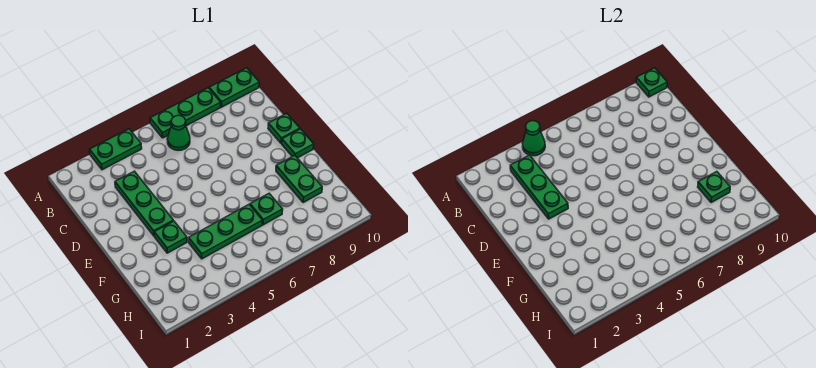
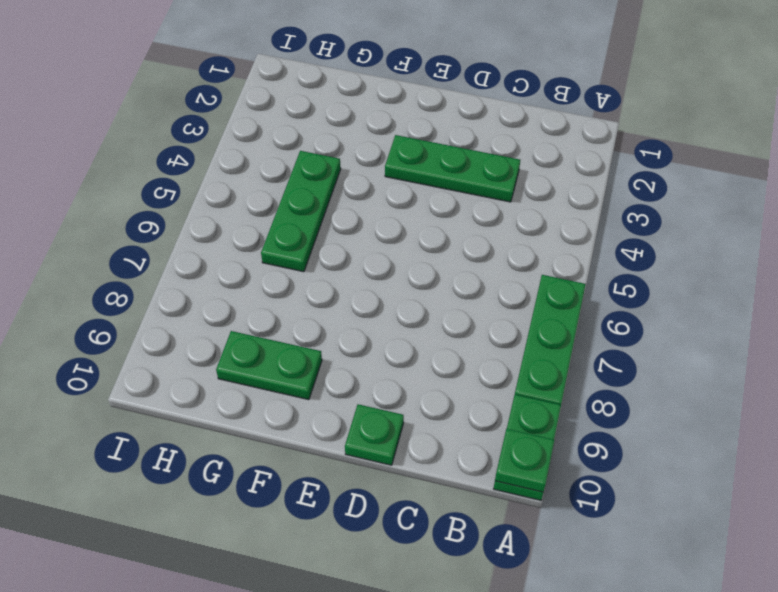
none -> green 1x2 plate [90,129,142,170]
none -> green 1x1 cone [167,115,190,151]
none -> green 1x1 plate [282,129,314,158]

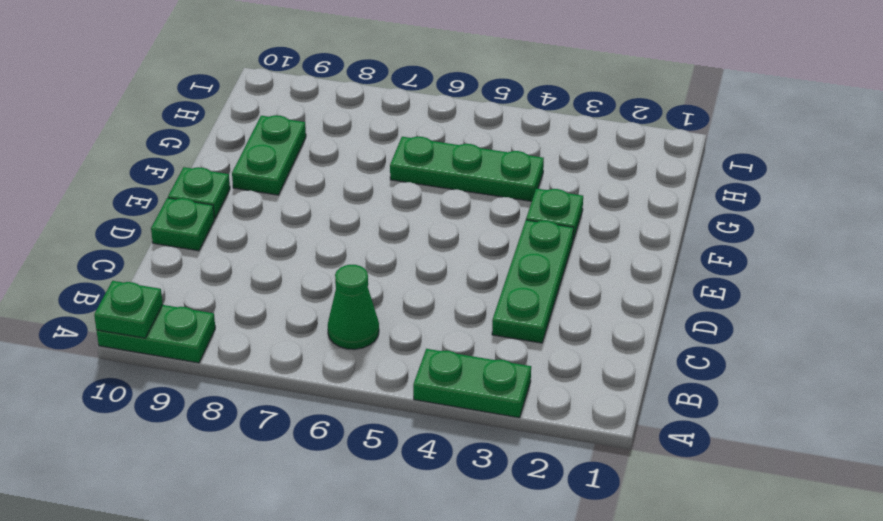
none -> green 1x3 plate [150,88,221,138]
none -> green 1x1 plate [250,193,283,225]
none -> green 1x1 cone [523,121,545,156]

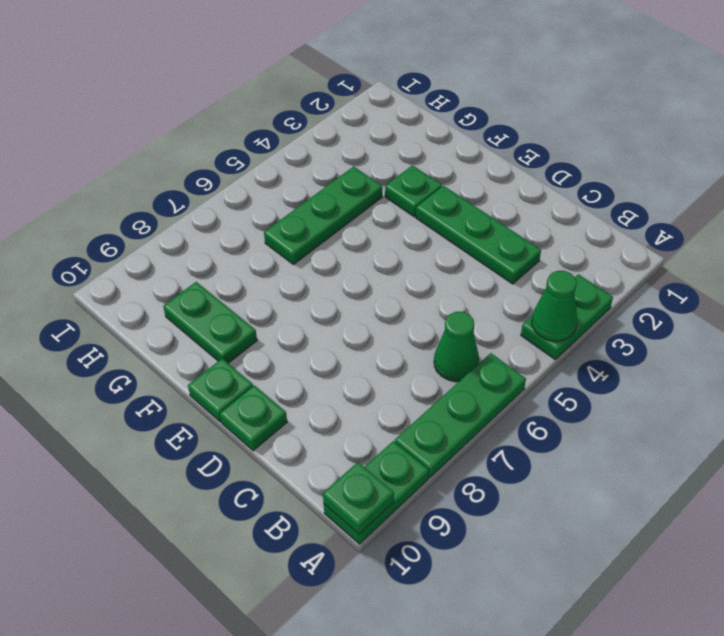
none -> green 1x1 plate [250,193,283,225]
none -> green 1x3 plate [510,155,568,219]
none -> green 1x1 plate [698,172,730,202]

